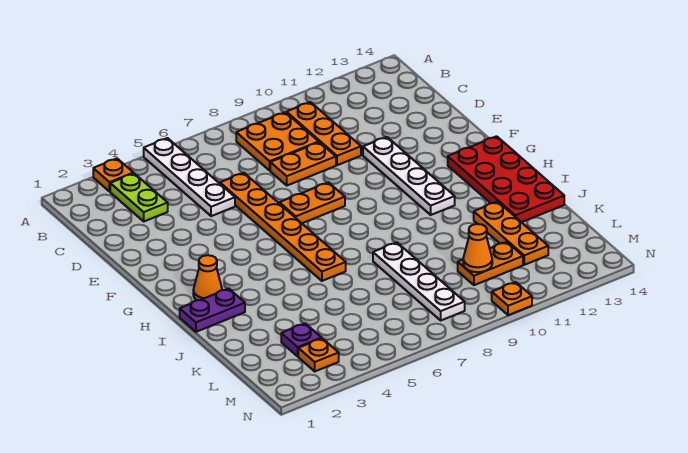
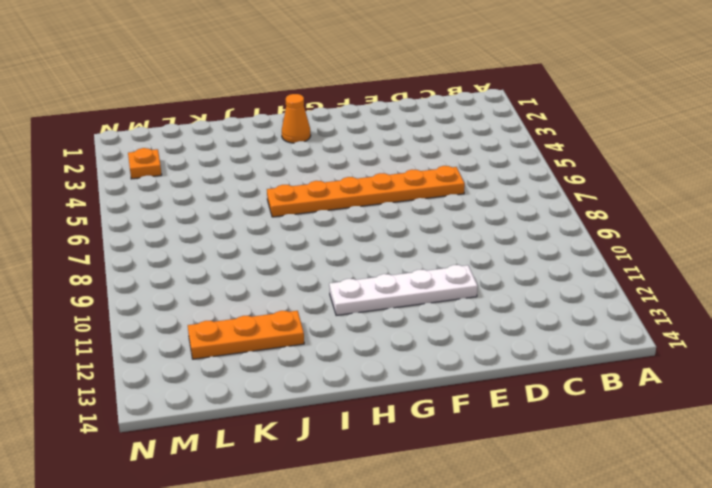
none -> orange 1x1 plate [93,159,133,192]
none -> white 1x4 plate [144,138,235,216]
none -> lime 1x2 plate [110,173,168,221]

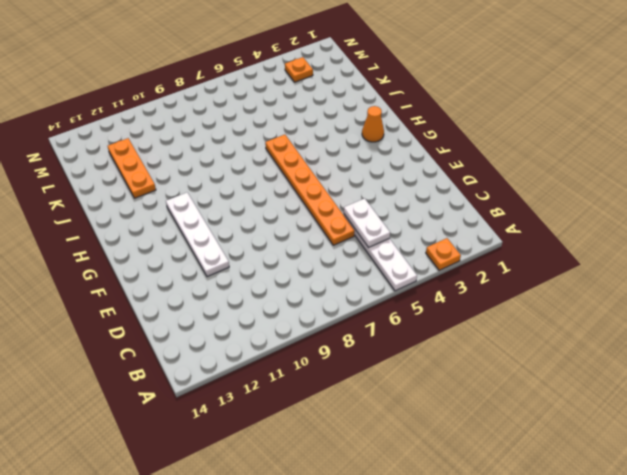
white 1x2 plate [344,198,390,247] -> none
none -> lime 1x2 plate [110,173,168,221]
none -> orange 2x2 plate [236,112,319,170]
none -> orange 1x3 plate [287,102,361,165]

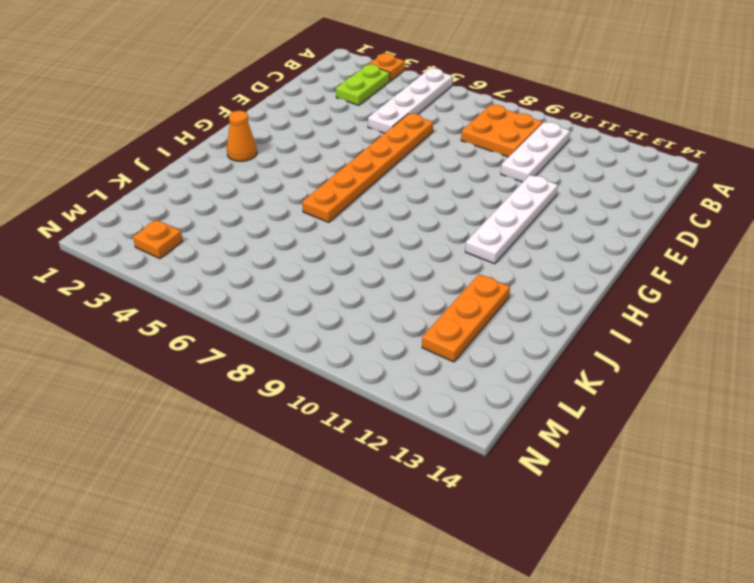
white 1x3 plate [501,122,570,182] -> orange 1x3 plate [287,102,361,165]
none -> orange 1x2 plate [270,142,336,185]
none -> orange 1x2 plate [279,183,345,223]
none -> red 2x4 plate [448,136,564,222]

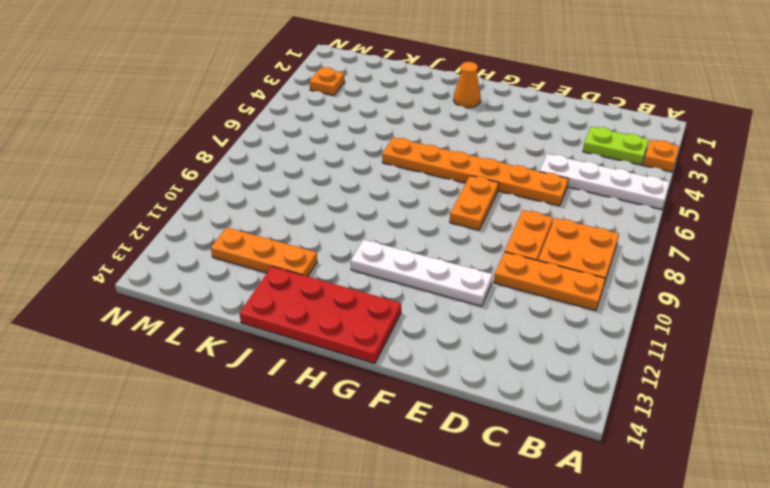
none -> purple 1x2 plate [180,289,245,332]
none -> white 1x4 plate [373,243,465,320]
none -> purple 1x1 plate [281,323,322,356]

